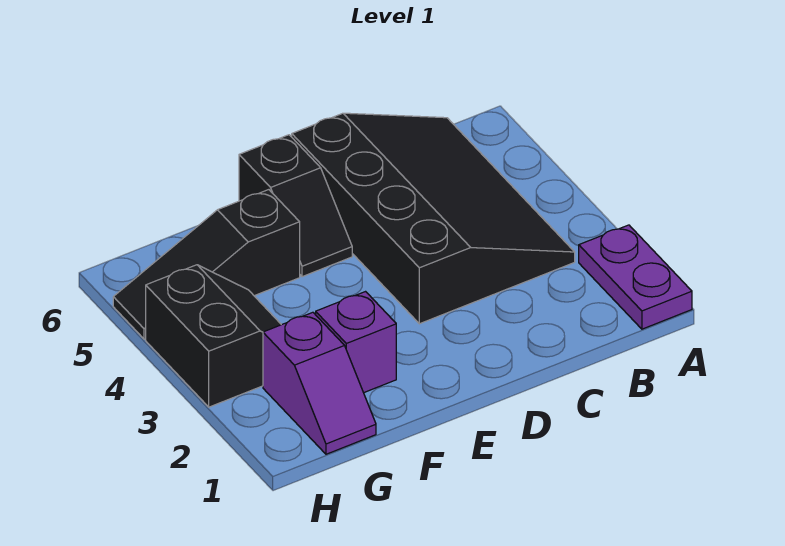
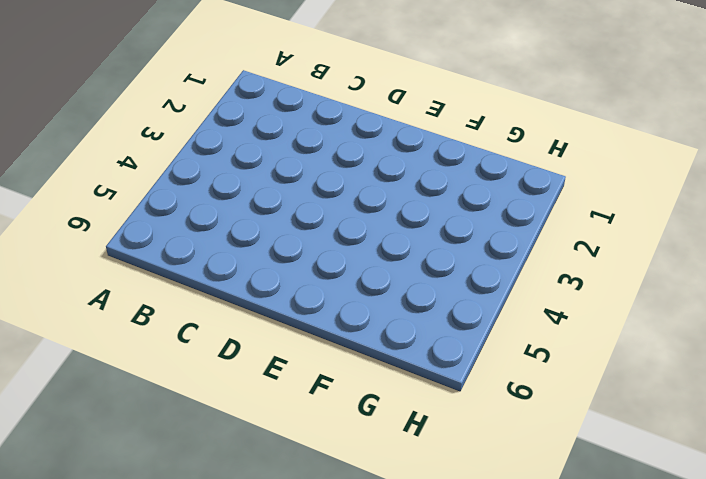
none -> purple 1x2 plate [579,225,692,329]
none -> black 3x4 slope [292,113,575,324]

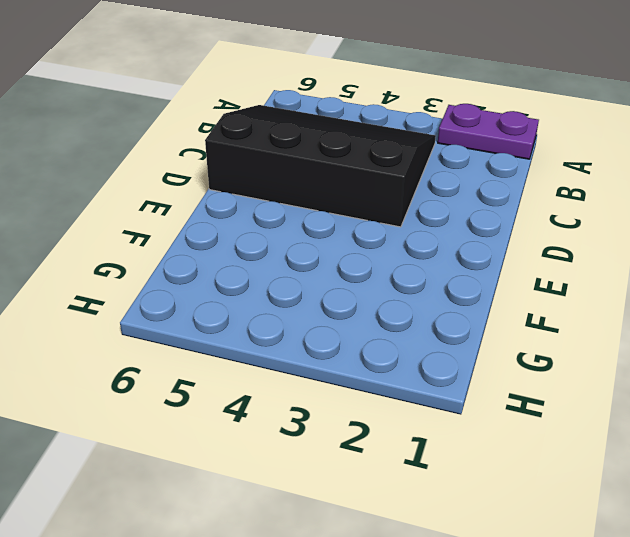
none -> black 1x2 slope [239,135,352,277]
none -> purple 1x1 brick [316,292,396,393]

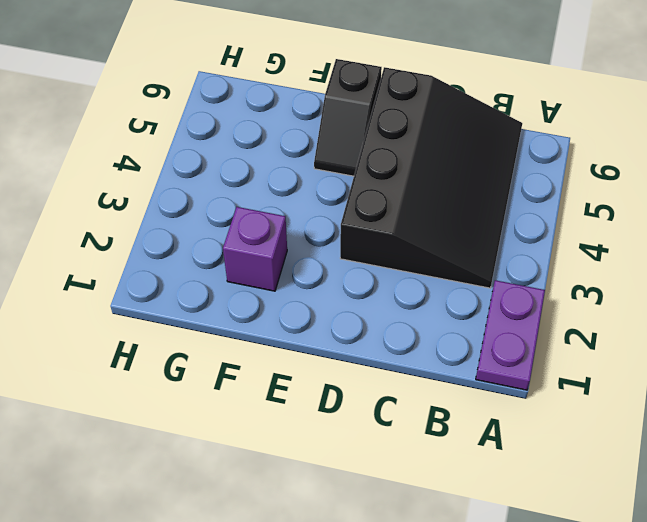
none -> black 1x3 slope [113,190,300,339]
none -> purple 1x2 slope [263,312,376,454]

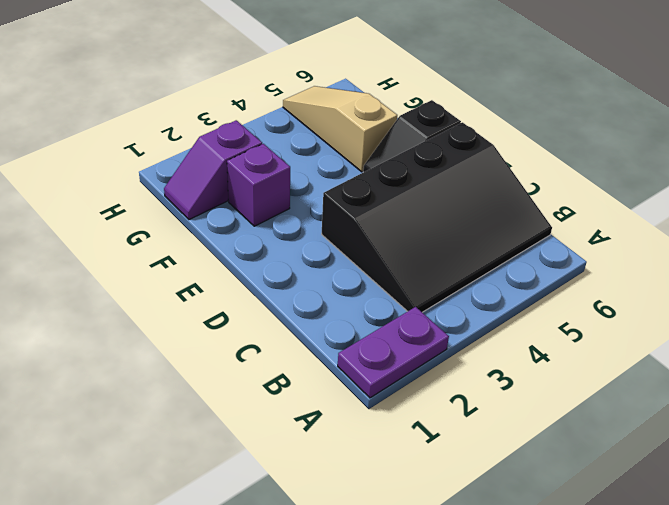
tan 1x3 slope [283,86,397,172] -> black 1x3 slope [113,190,300,339]
none -> black 2x2 slope [146,265,281,407]

